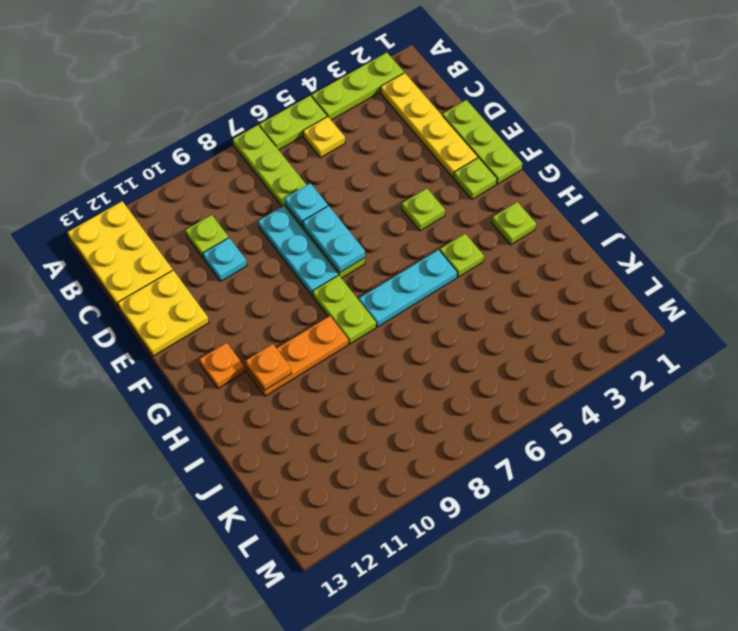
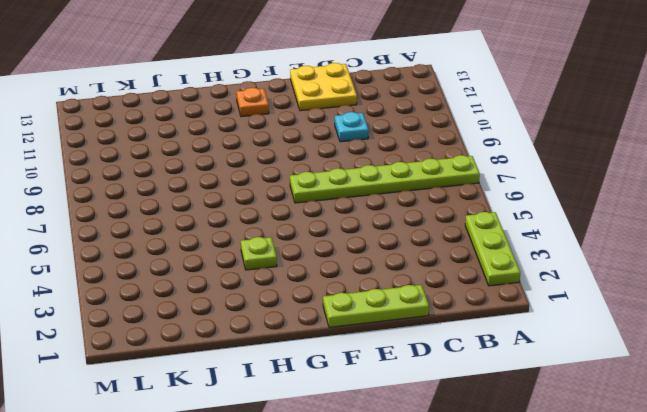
none -> lime 1x2 plate [259,95,327,150]
none -> yellow 2x3 plate [68,201,173,307]
none -> yellow 1x4 plate [381,73,478,177]

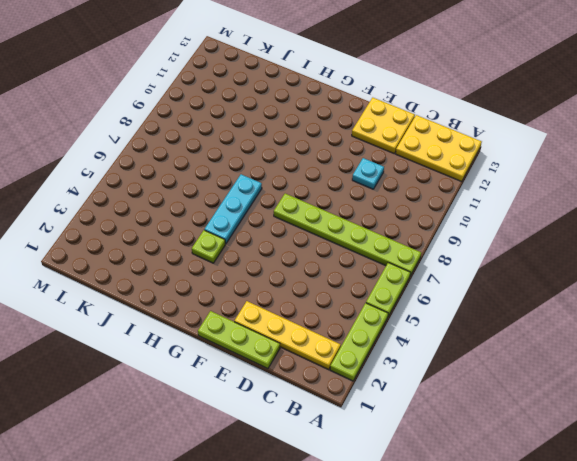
none -> yellow 1x1 plate [303,117,345,158]
none -> lime 1x1 plate [185,215,228,258]
none -> cyan 1x3 plate [258,206,338,296]

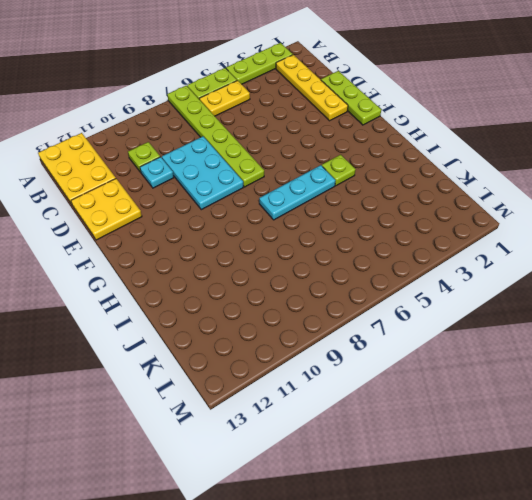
yellow 1x2 plate [199,81,250,116] -> yellow 1x1 plate [303,117,345,158]
cyan 2x3 plate [162,136,243,210] -> cyan 1x3 plate [258,206,338,296]
none -> lime 1x1 plate [454,158,497,199]
none -> lime 1x1 plate [402,188,445,231]
none -> lime 1x2 plate [313,275,376,344]

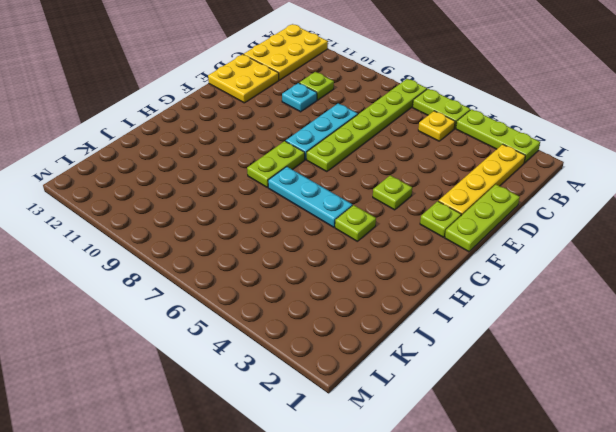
none -> orange 1x1 plate [199,343,245,388]
none -> lime 1x1 plate [492,202,536,245]
none -> orange 1x3 plate [247,316,348,396]

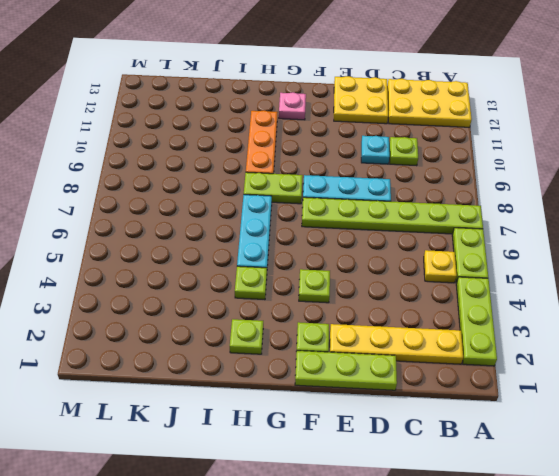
pink 1x1 plate [279,92,306,120] -> orange 1x1 plate [199,343,245,388]
none -> cyan 1x1 plate [285,183,328,226]
none -> cyan 1x2 plate [303,206,365,273]
none -> orange 1x1 plate [246,344,292,390]

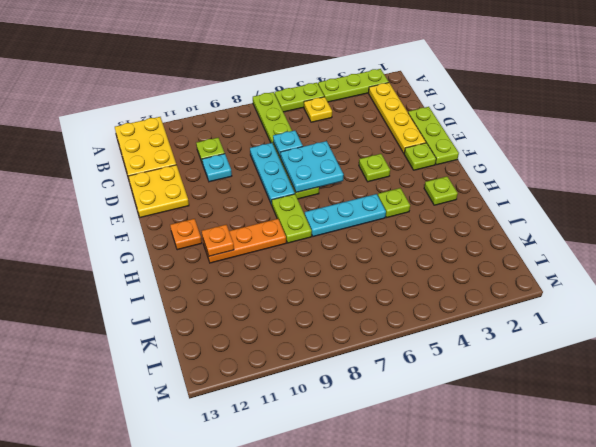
cyan 2x2 plate [281,141,344,192] -> cyan 1x2 plate [303,206,365,273]

